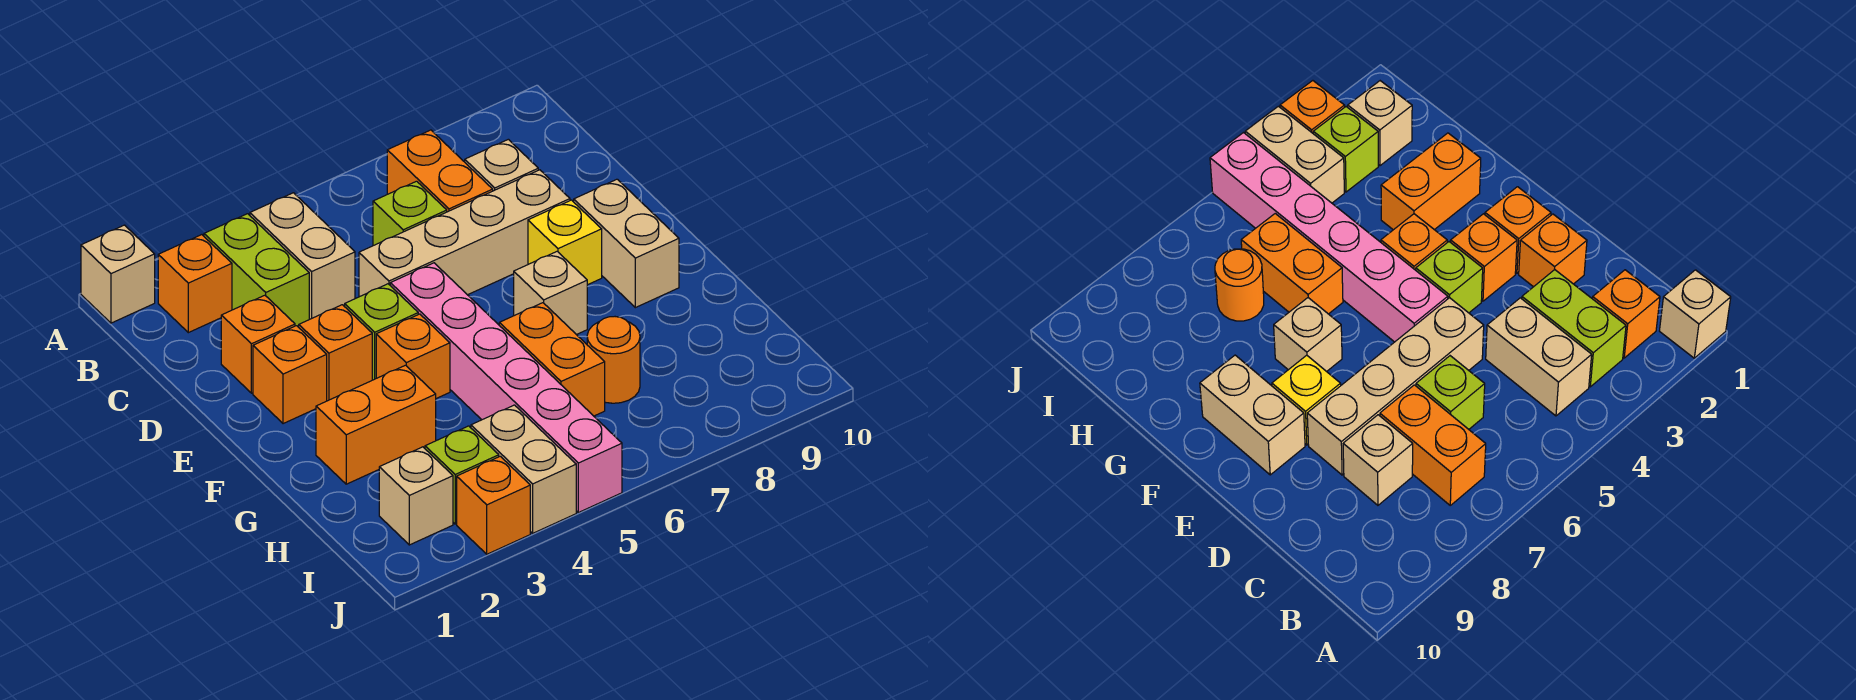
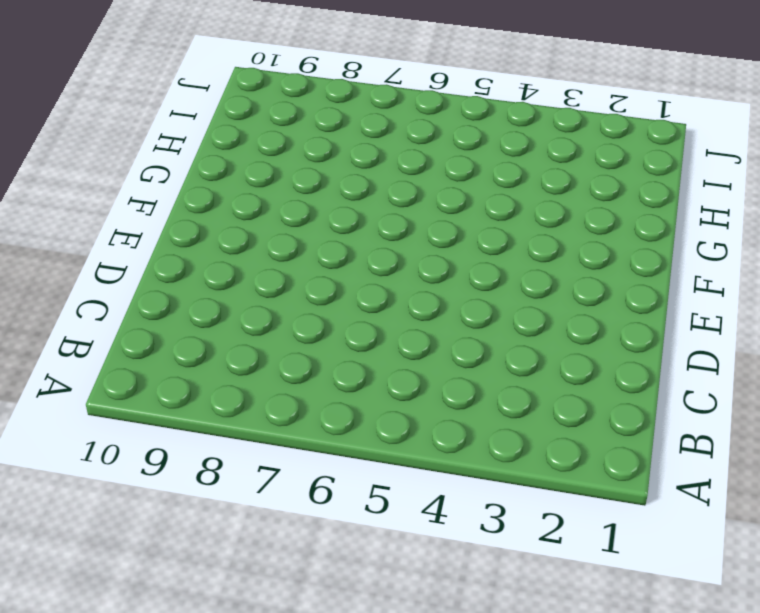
none -> tan 1x1 brick [81,225,155,323]
none -> orange 1x1 brick [158,235,232,333]
none -> lime 1x2 brick [204,214,309,327]

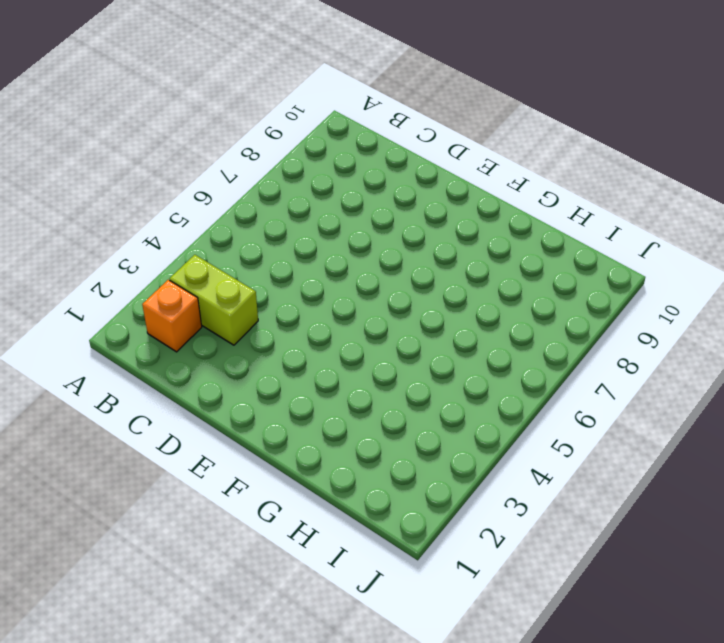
none -> tan 1x1 brick [81,225,155,323]
none -> tan 1x2 brick [250,193,355,319]
none -> orange 1x2 brick [387,130,493,212]

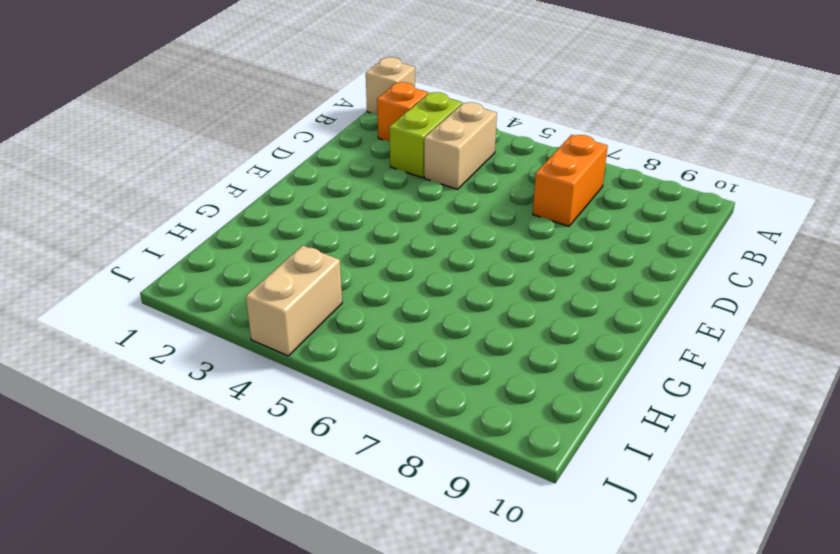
none -> lime 1x1 brick [373,181,447,246]
none -> tan 1x1 brick [465,139,538,191]
none -> orange 1x1 brick [221,295,295,393]

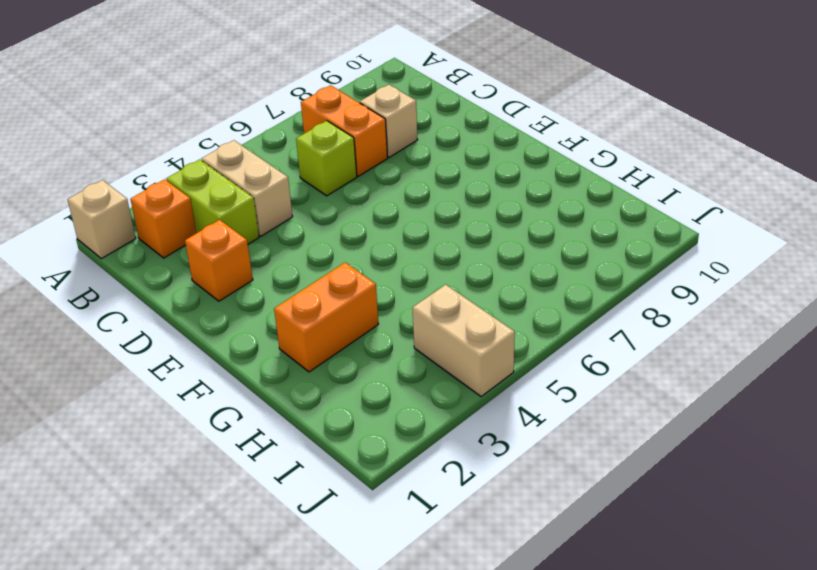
none -> tan 1x4 brick [359,170,570,297]
none -> orange 1x1 brick [253,326,327,424]
none -> orange 1x1 brick [299,305,372,401]

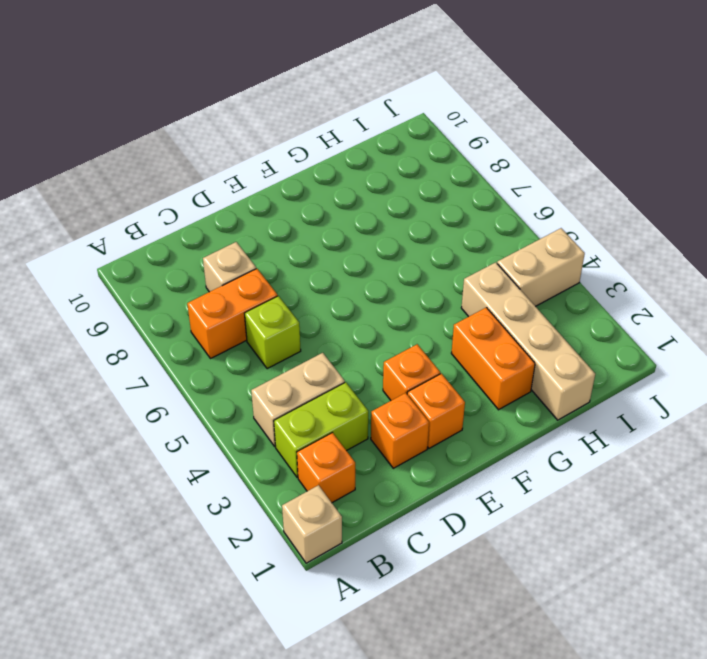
tan 1x4 brick [461,262,595,420] -> tan 1x4 brick moved to [359,170,570,297]
none -> lime 1x1 brick [344,284,418,380]
none -> pink 1x6 brick [390,263,622,513]
none -> yellow 1x1 brick [528,200,602,285]

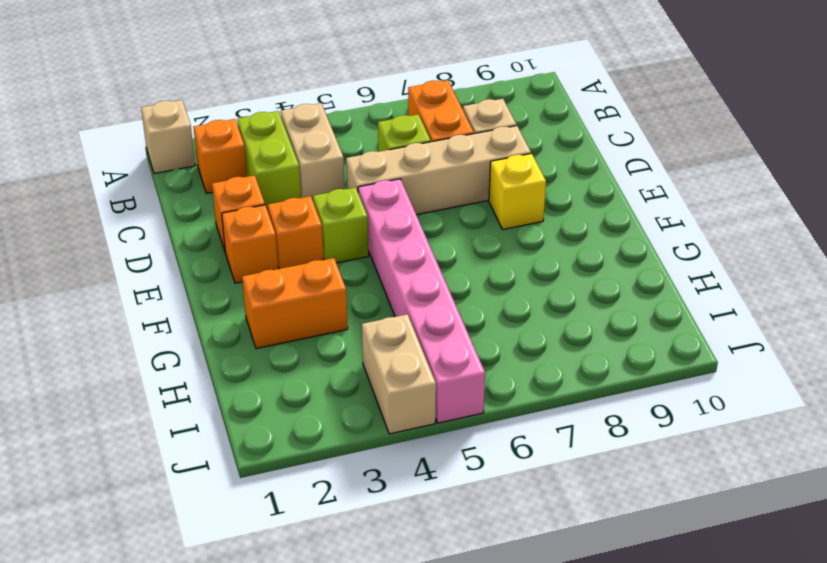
none -> tan 1x2 brick [574,179,679,308]
none -> orange 1x1 brick [376,314,450,399]
none -> tan 1x1 brick [514,251,587,335]

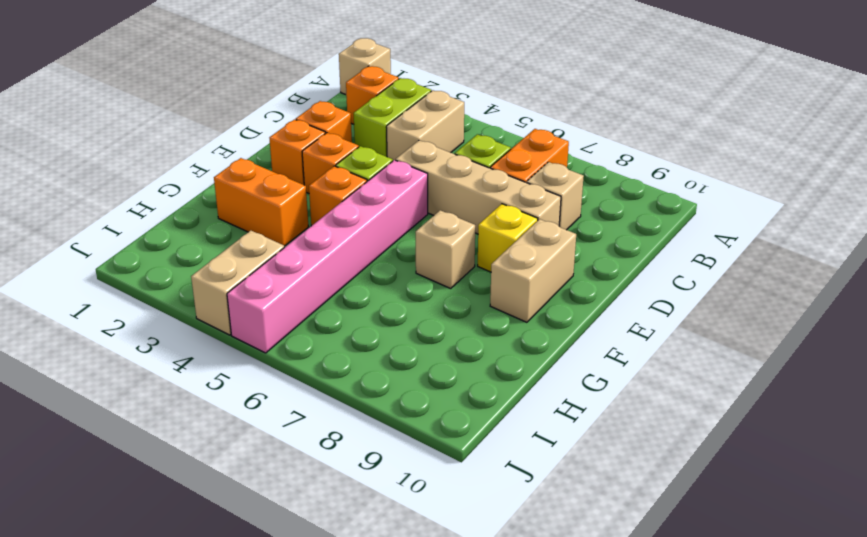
none -> orange 1x2 brick [499,303,605,416]
none -> orange 1x1 round brick [587,317,640,403]
none -> tan 1x1 brick [379,447,453,545]

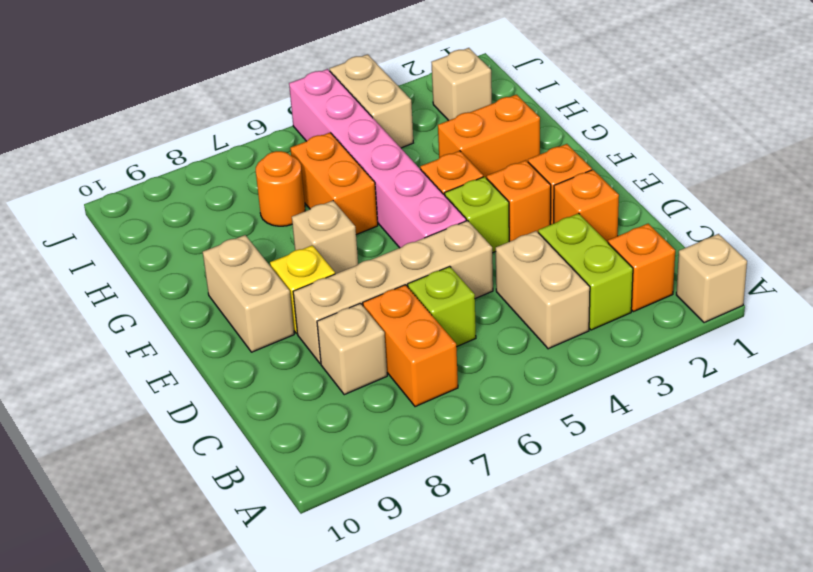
none -> lime 1x1 brick [425,426,499,524]
none -> orange 1x1 brick [457,456,530,554]

